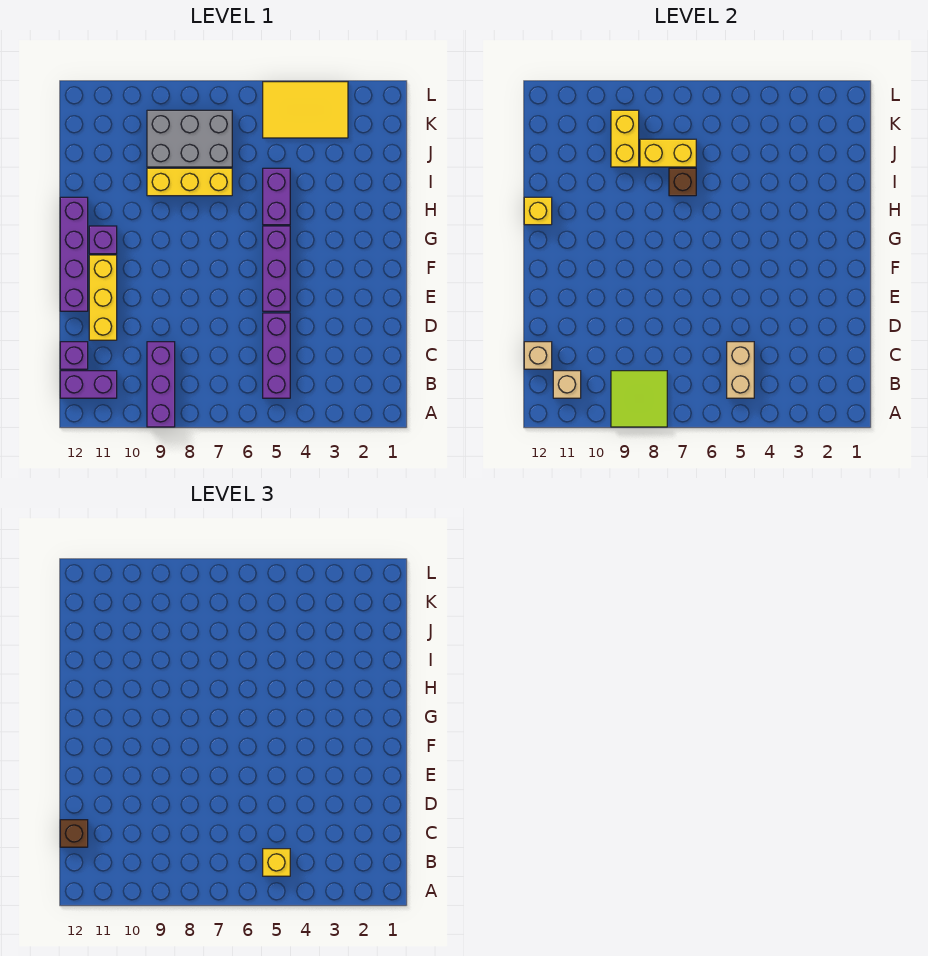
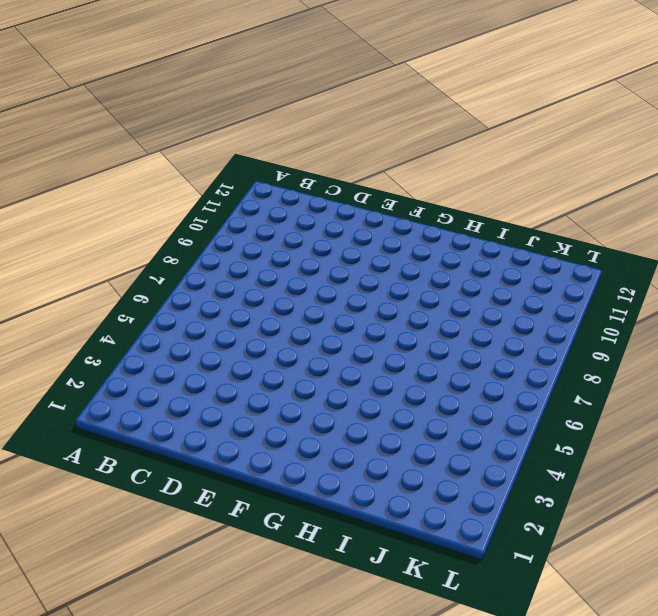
none -> purple 1x3 brick [147,342,175,427]
none -> purple 1x3 brick [263,313,290,398]
none -> purple 1x2 brick [60,371,117,398]

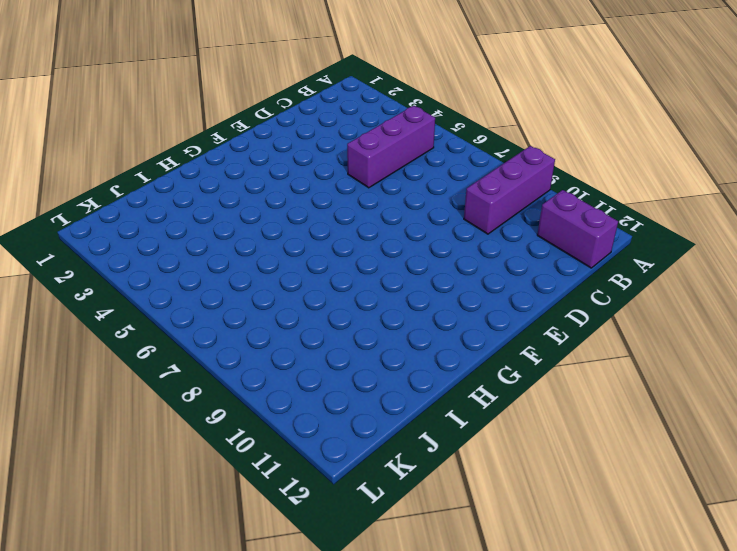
none -> purple 1x1 brick [60,342,88,369]
none -> yellow 1x3 brick [89,255,117,340]
none -> purple 1x3 brick [263,226,290,311]

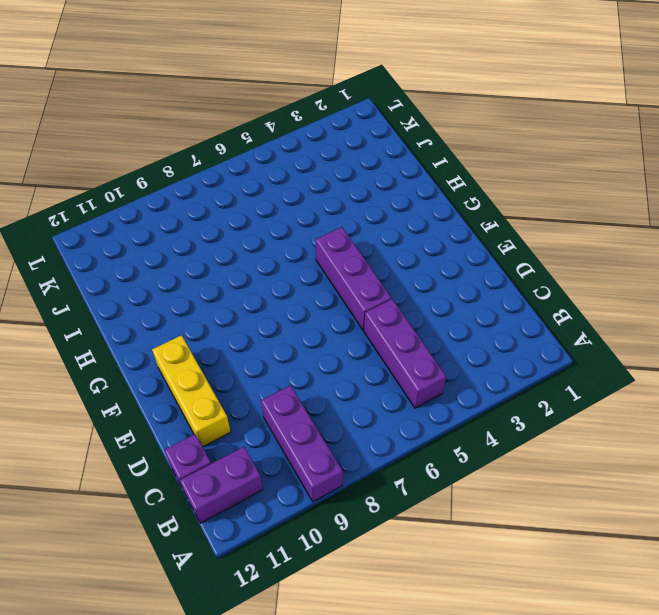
none -> purple 1x4 brick [60,197,88,311]
none -> purple 1x1 brick [89,226,117,254]
none -> purple 1x2 brick [263,168,290,225]

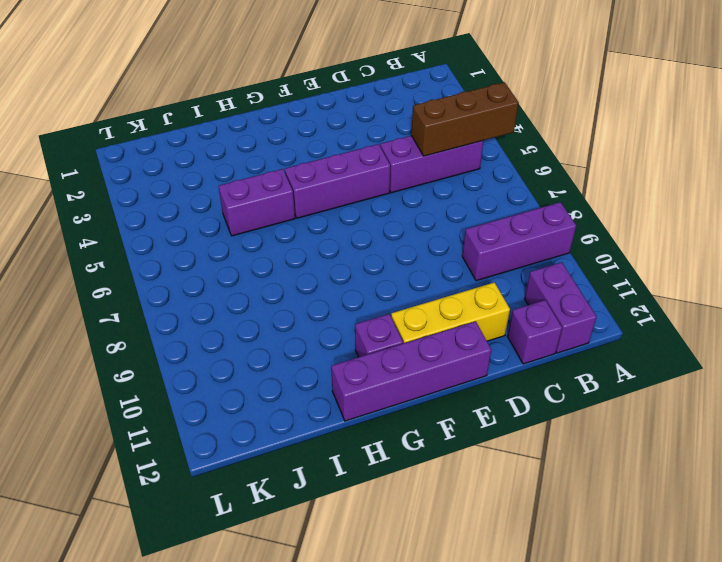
brown 1x3 brick [411,82,519,156] -> tan 1x2 brick [727,342,754,398]
none -> yellow 1x3 brick [147,168,232,196]
none -> grey 2x3 brick [147,110,232,167]
none -> yellow 2x3 tile [263,82,348,138]

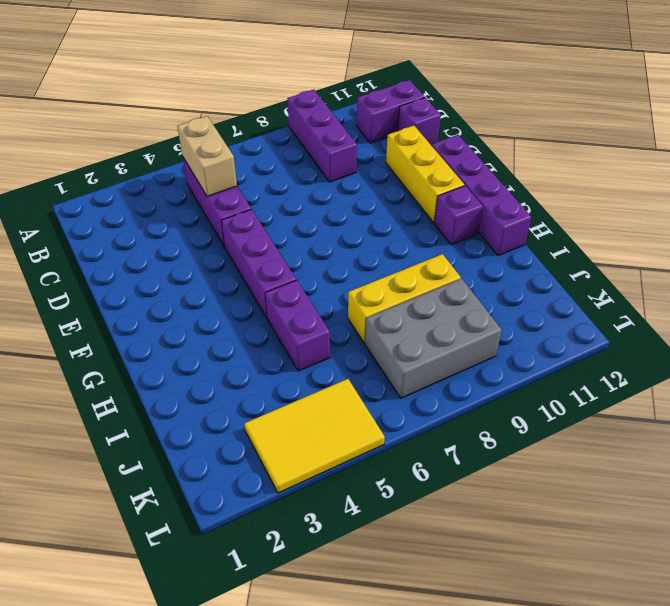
none -> lime 2x2 tile [611,371,667,427]
none -> tan 1x1 brick [553,371,581,398]
none -> tan 1x1 brick [524,342,552,369]

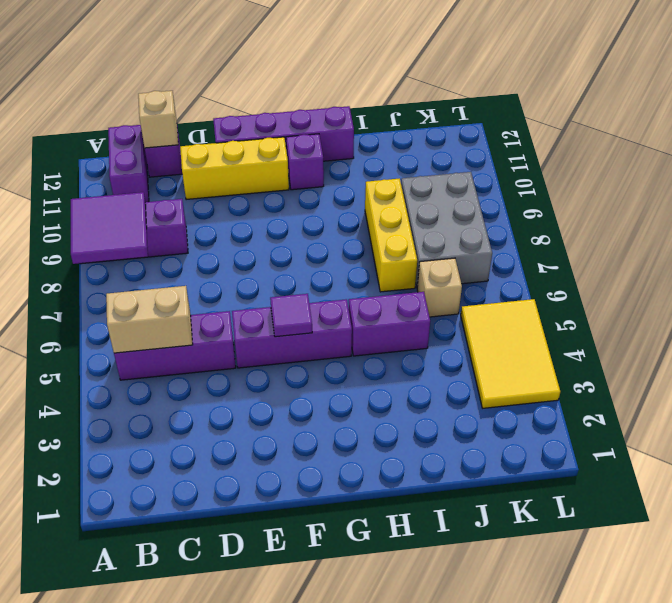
purple 2x2 tile [71,192,148,264] -> lime 2x2 tile [611,371,667,427]
purple 1x1 tile [270,294,312,337] -> none
tan 1x1 brick [417,258,462,317] -> tan 1x1 brick moved to [553,371,581,398]
none -> yellow 1x1 brick [524,197,552,225]
none -> brown 1x1 brick [669,168,696,196]
none -> yellow 1x2 brick [640,139,696,167]

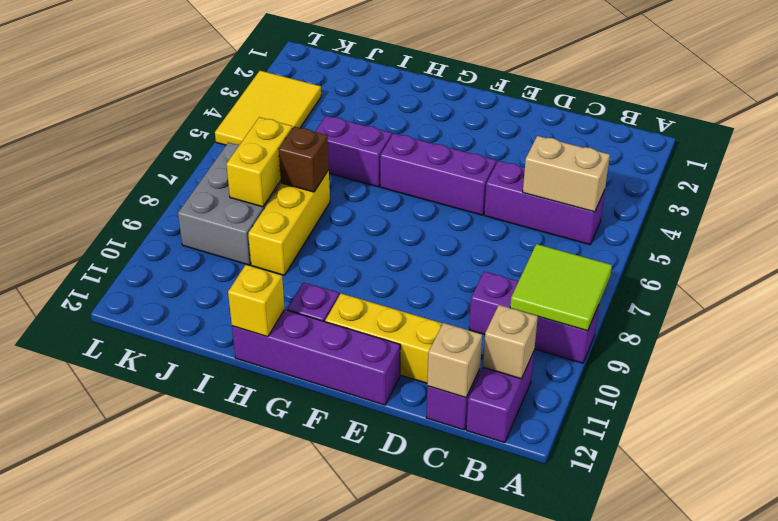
none -> yellow 1x2 brick [611,110,639,167]
none -> yellow 1x1 brick [263,849,290,876]
none -> brown 1x1 brick [60,820,88,847]

